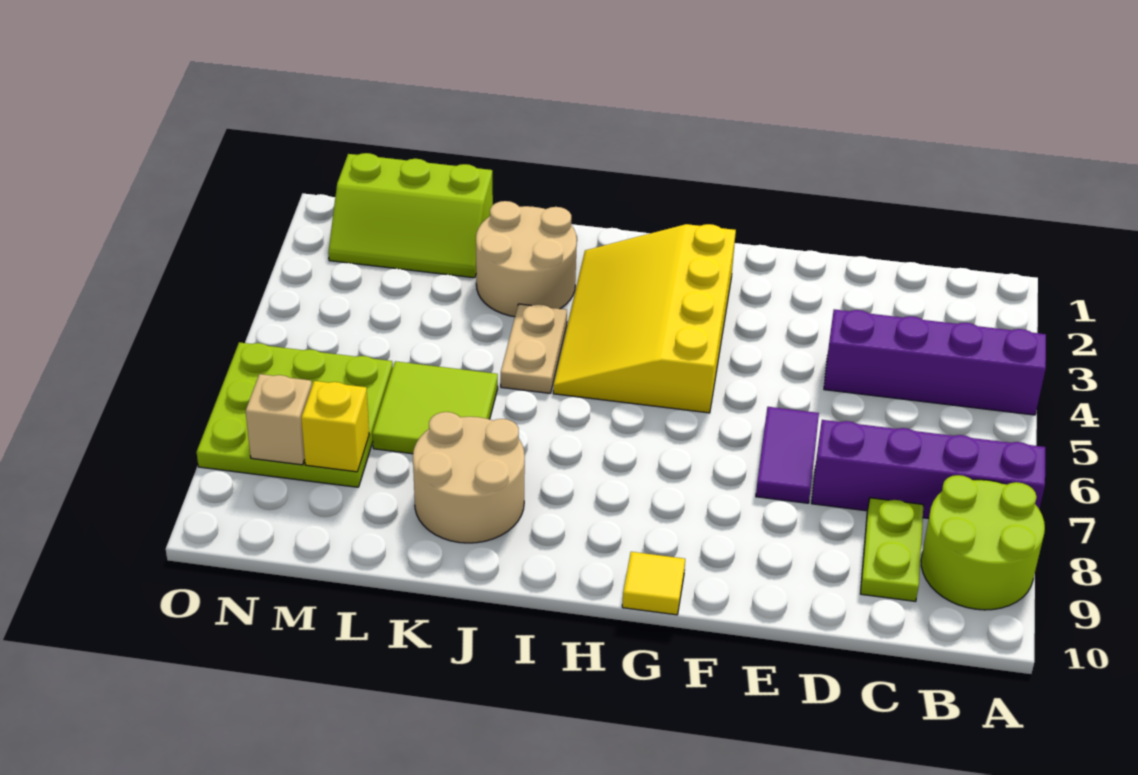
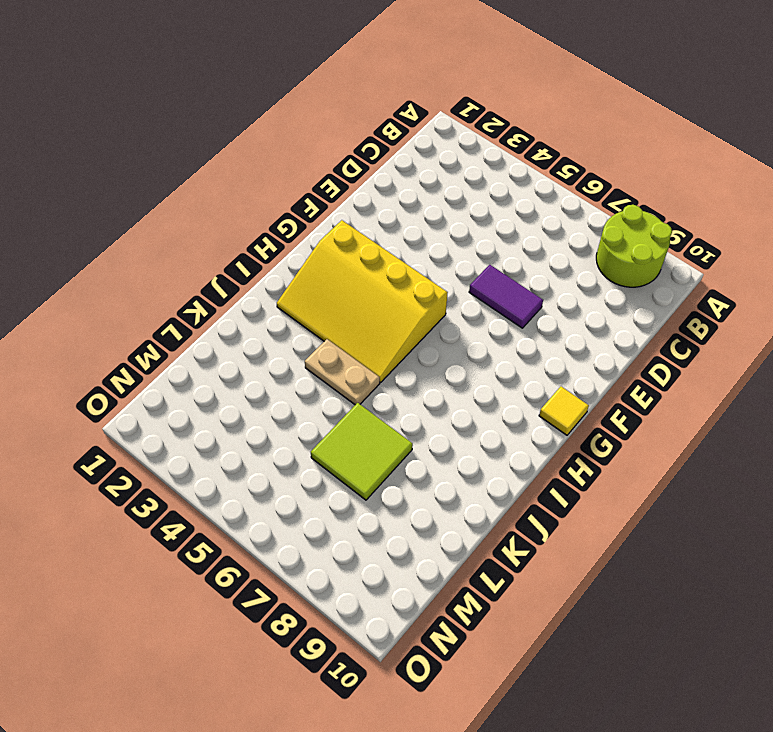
none -> purple 1x4 brick [824,309,1046,415]
none -> purple 1x4 brick [811,420,1045,519]
none -> lime 1x2 plate [860,498,923,601]

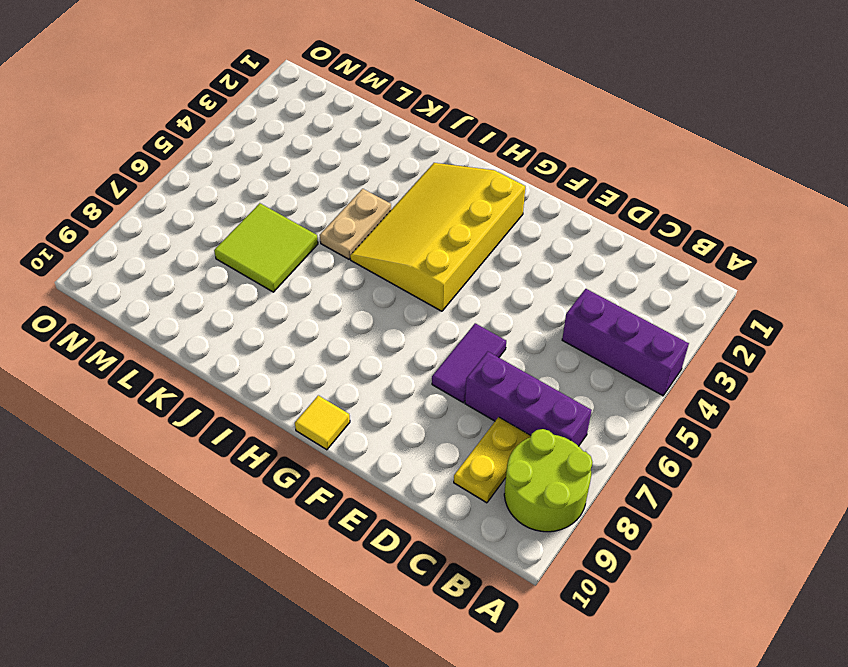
purple 1x3 brick [562,289,689,396] -> purple 1x4 brick [824,309,1046,415]
purple 1x3 brick [465,352,592,446] -> purple 1x4 brick [811,420,1045,519]
yellow 1x2 plate [454,417,531,503] -> lime 1x2 plate [860,498,923,601]
none -> tan 2x2 round brick [476,201,577,317]
none -> tan 2x2 round brick [413,412,525,543]
none -> lime 2x3 slope [328,153,493,278]

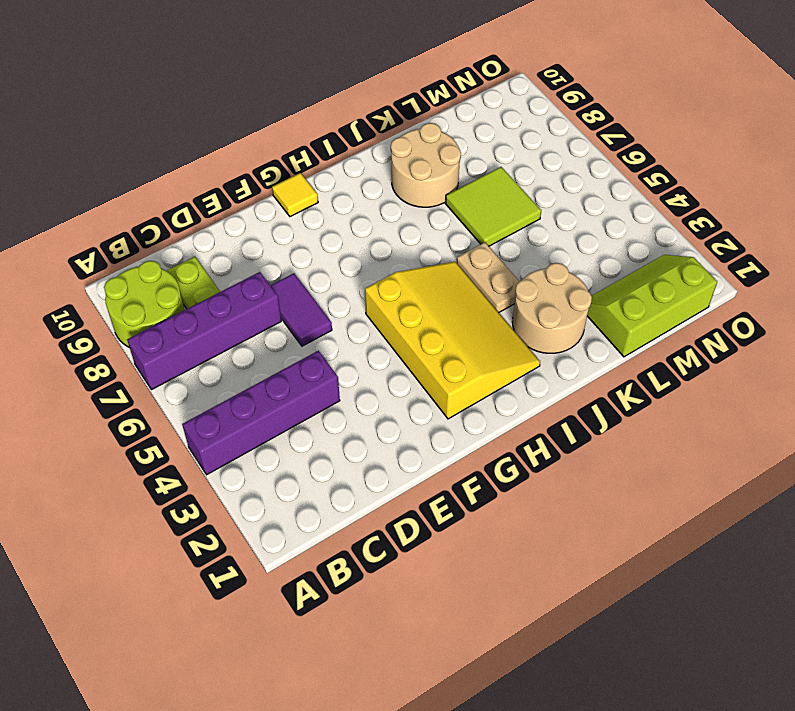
none -> lime 3x3 plate [197,342,393,487]
none -> yellow 1x1 brick [301,381,369,472]
none -> tan 1x1 brick [246,374,312,465]

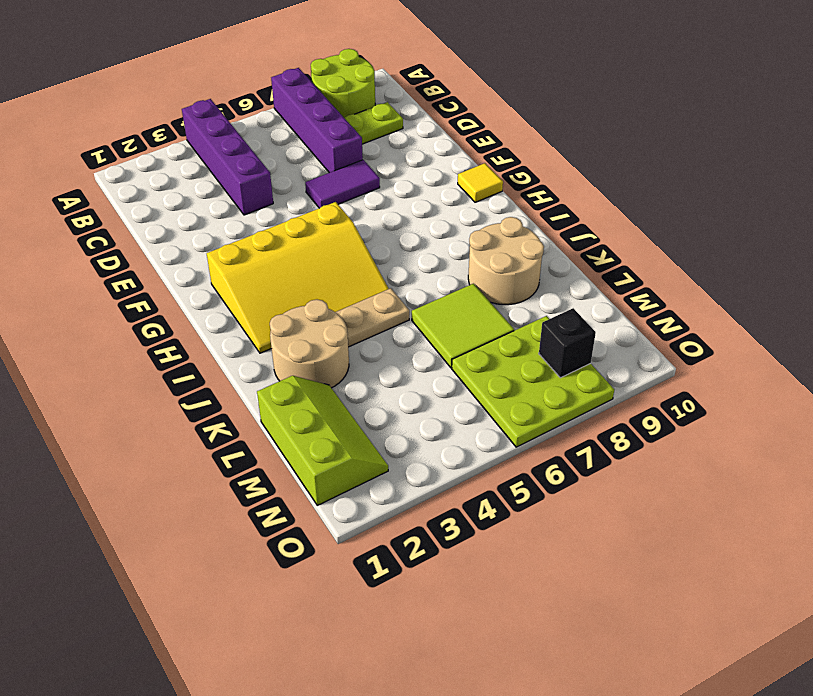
black 1x1 brick [539,308,596,378] -> tan 1x1 brick [246,374,312,465]
none -> yellow 1x1 brick [301,381,369,472]

